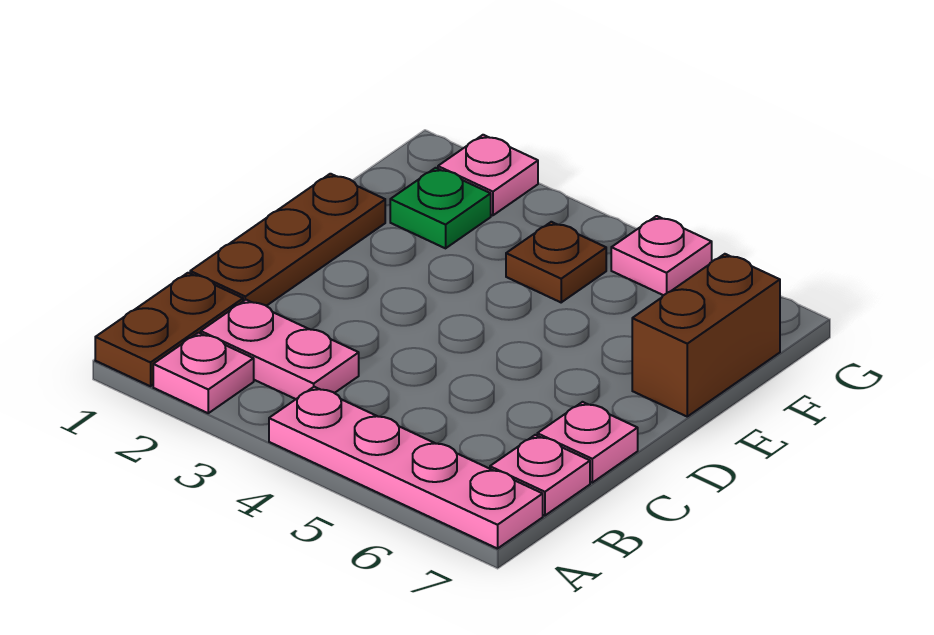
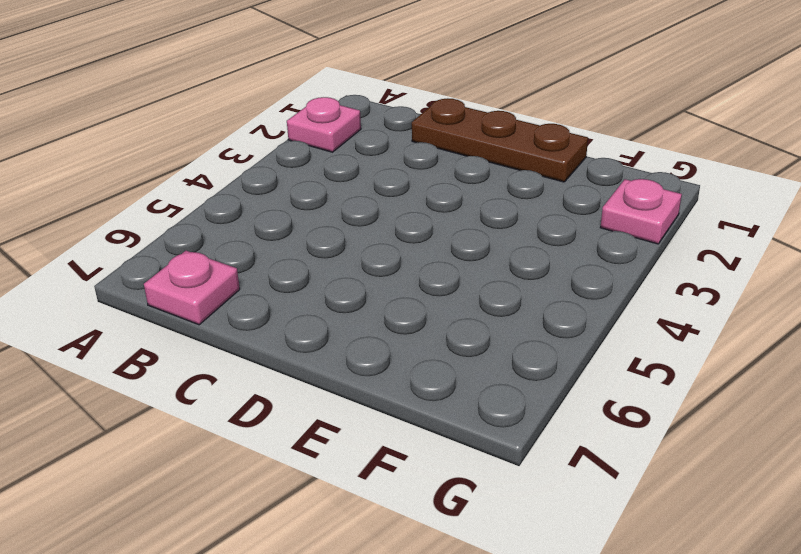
none -> brown 1x2 plate [95,273,243,386]
none -> pink 1x4 plate [269,387,543,549]
none -> pink 1x2 plate [201,300,359,399]

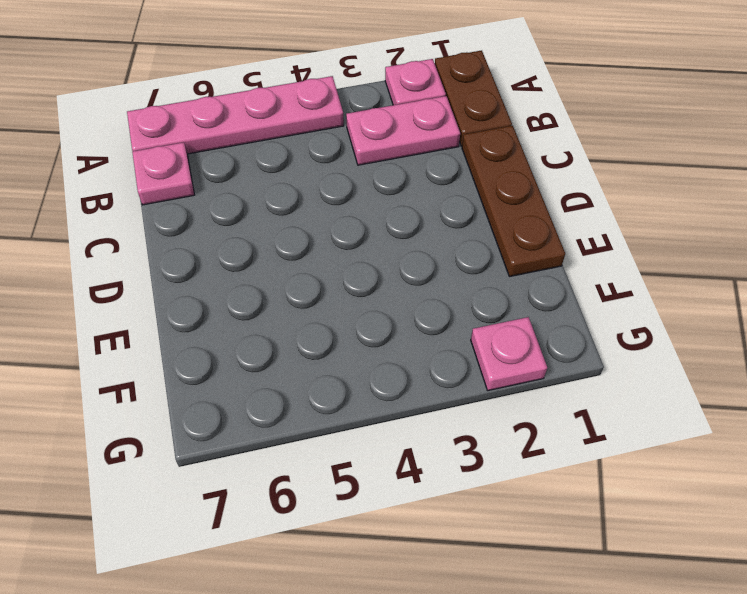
none -> pink 1x1 plate [537,402,638,483]
none -> brown 1x2 brick [632,254,780,416]
none -> green 1x1 plate [390,168,491,248]

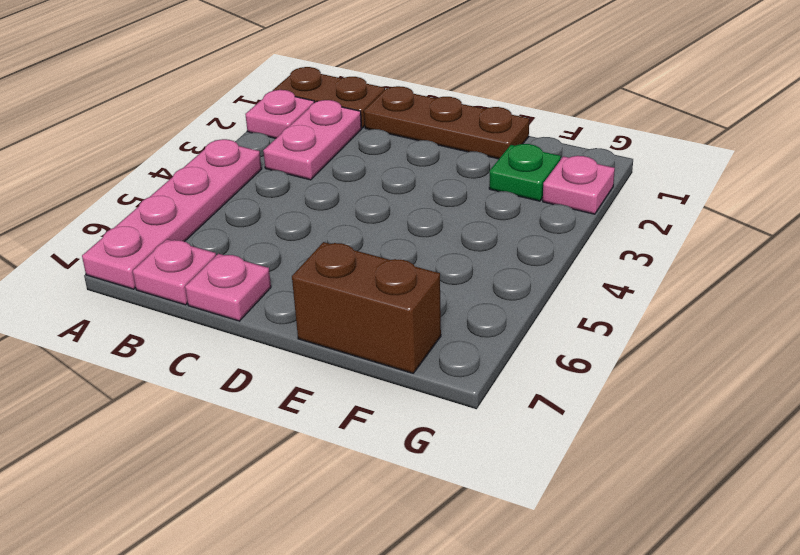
none -> brown 1x1 plate [506,222,606,302]
none -> pink 1x1 plate [611,216,712,295]

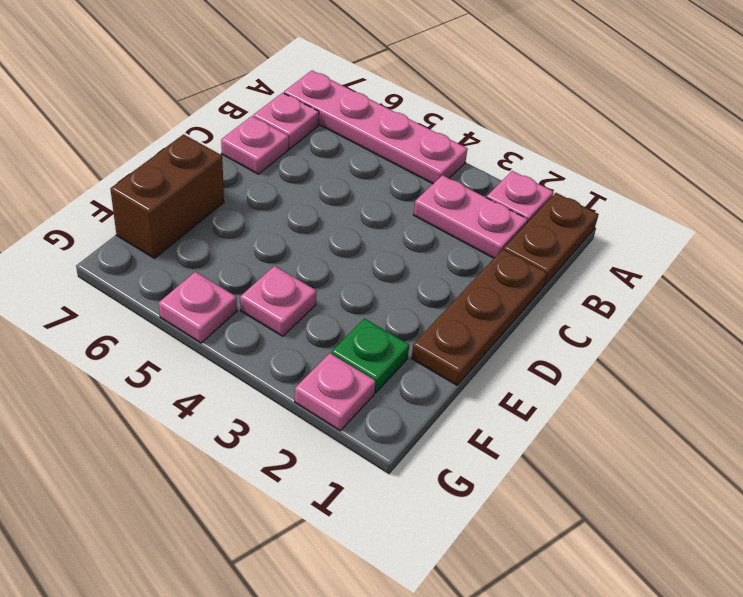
pink 1x1 plate [240,266,317,336] -> brown 1x1 plate [506,222,606,302]

